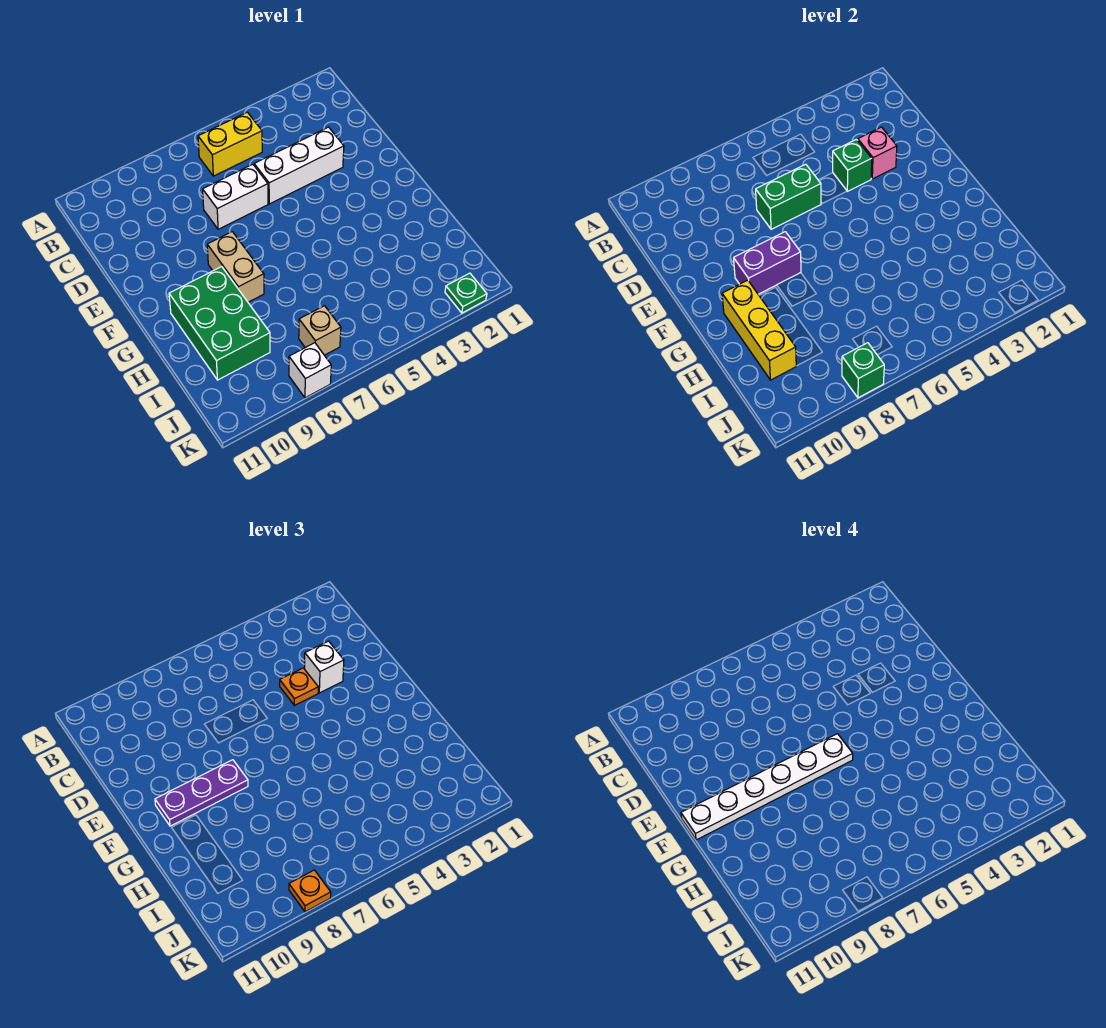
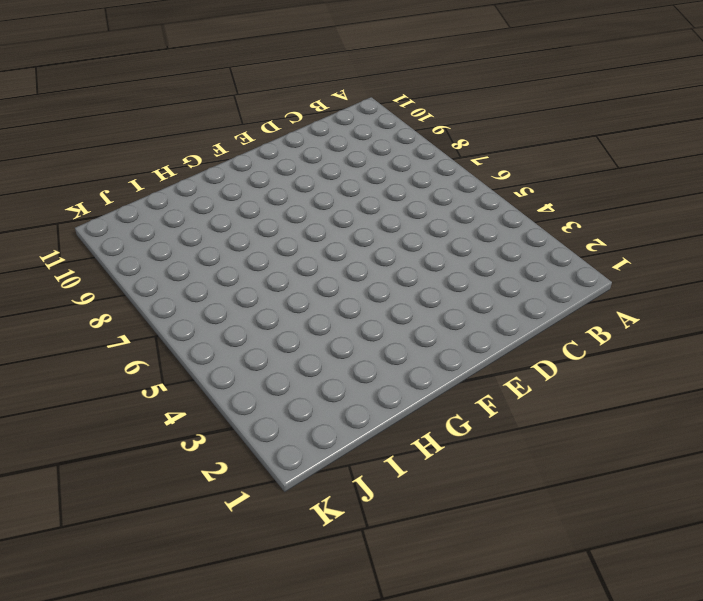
none -> yellow 1x2 brick [198,112,262,176]
none -> white 1x3 brick [254,127,344,204]
none -> white 1x2 brick [203,164,268,229]

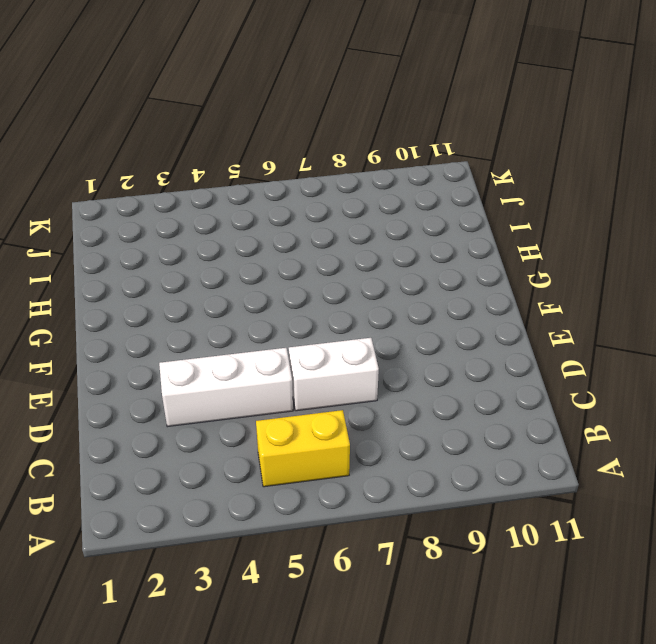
none -> tan 1x2 brick [207,232,264,302]
none -> green 2x3 brick [169,267,270,380]
none -> tan 1x1 brick [299,306,341,355]

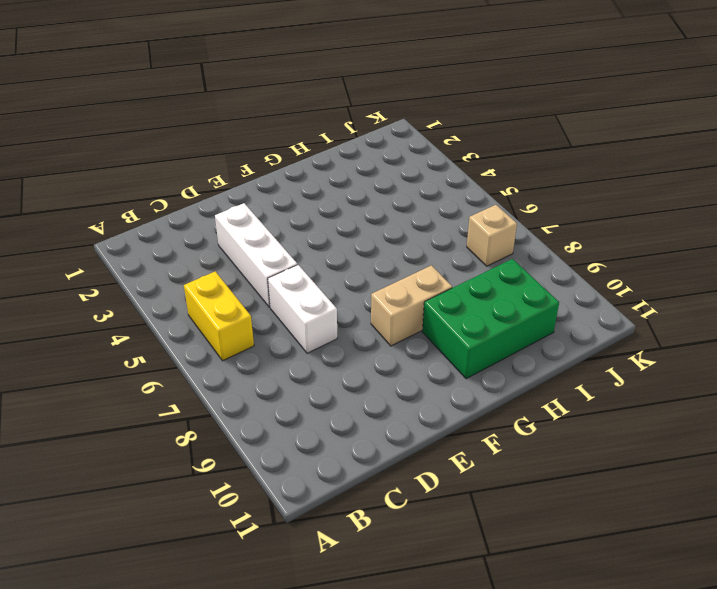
none -> green 1x1 plate [445,273,487,313]
none -> white 1x1 brick [289,343,331,398]
none -> pink 1x1 brick [858,127,897,179]

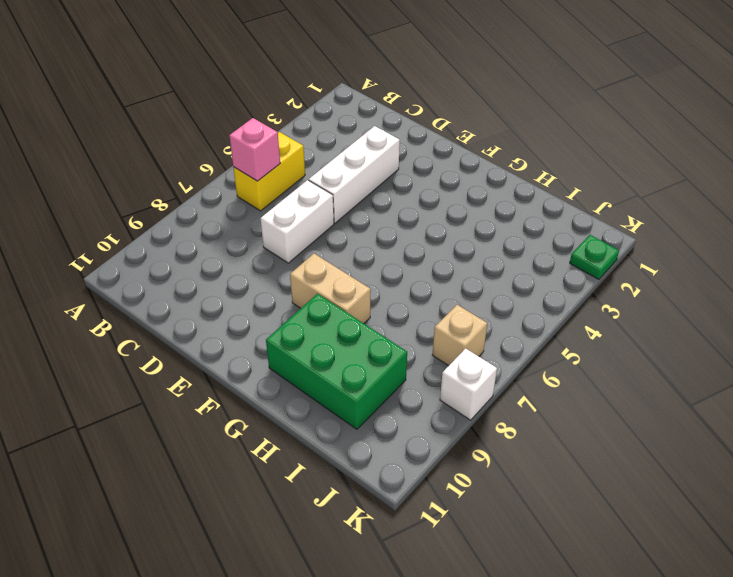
pink 1x1 brick [229,118,280,181] -> pink 1x1 brick moved to [858,127,897,179]
none -> green 1x1 brick [833,139,872,191]
none -> green 1x2 brick [756,164,821,229]
none -> purple 1x2 brick [734,232,801,294]

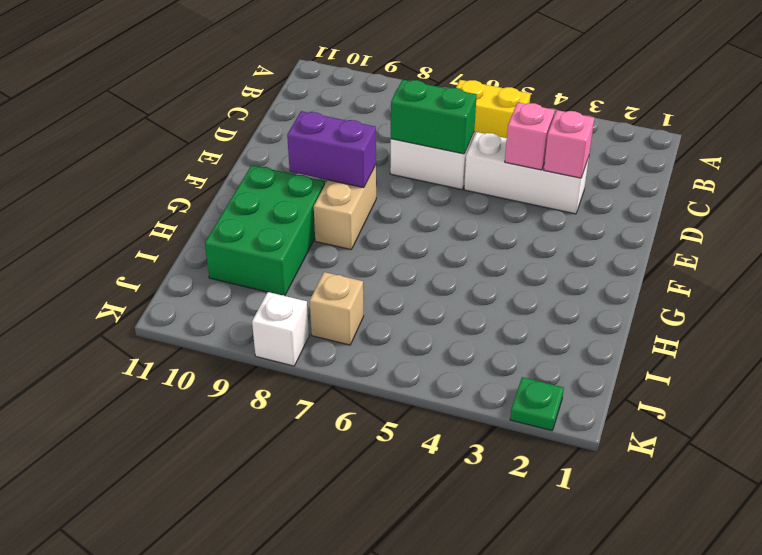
pink 1x1 brick [505,102,555,170] -> green 1x1 brick [833,139,872,191]
none -> yellow 1x3 brick [722,280,796,380]
none -> green 1x1 brick [842,343,884,398]
none -> white 1x1 brick [304,641,344,693]

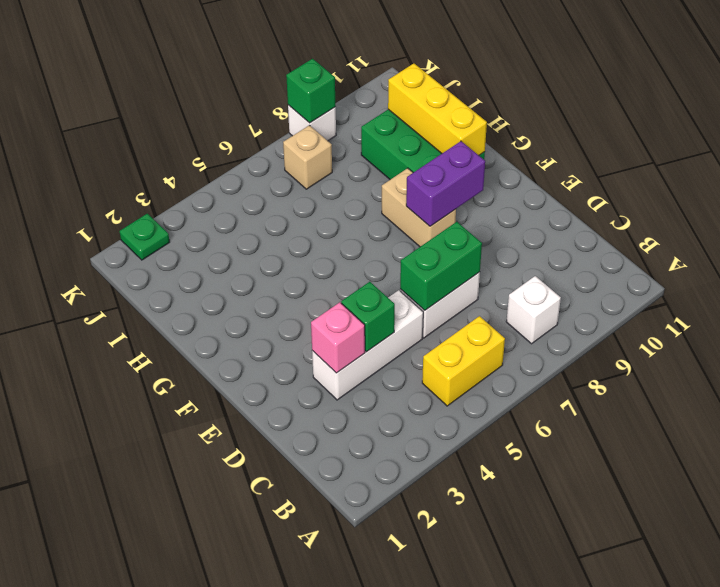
white 1x1 brick [506,276,561,344] -> white 1x1 brick moved to [304,641,344,693]
none -> orange 1x1 plate [280,668,318,705]
none -> purple 1x3 plate [155,760,248,826]
none -> orange 1x1 plate [289,870,331,912]

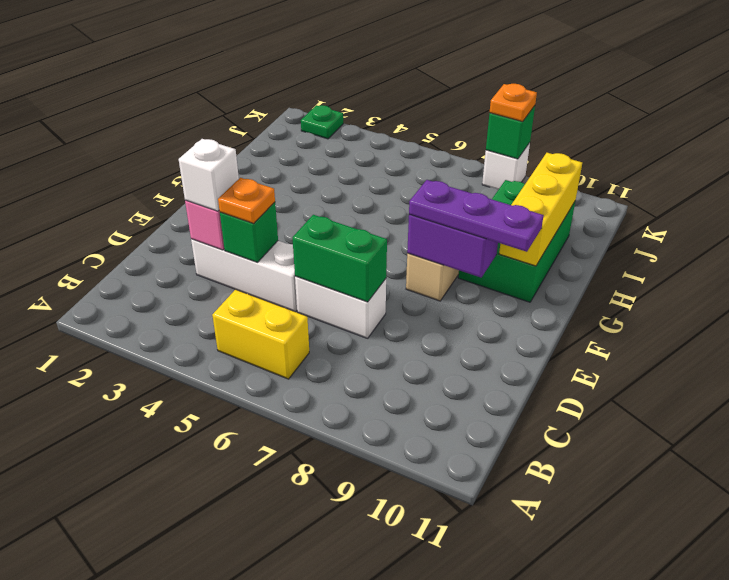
none -> tan 1x1 brick [299,306,341,355]
none -> white 1x6 plate [681,734,853,840]

